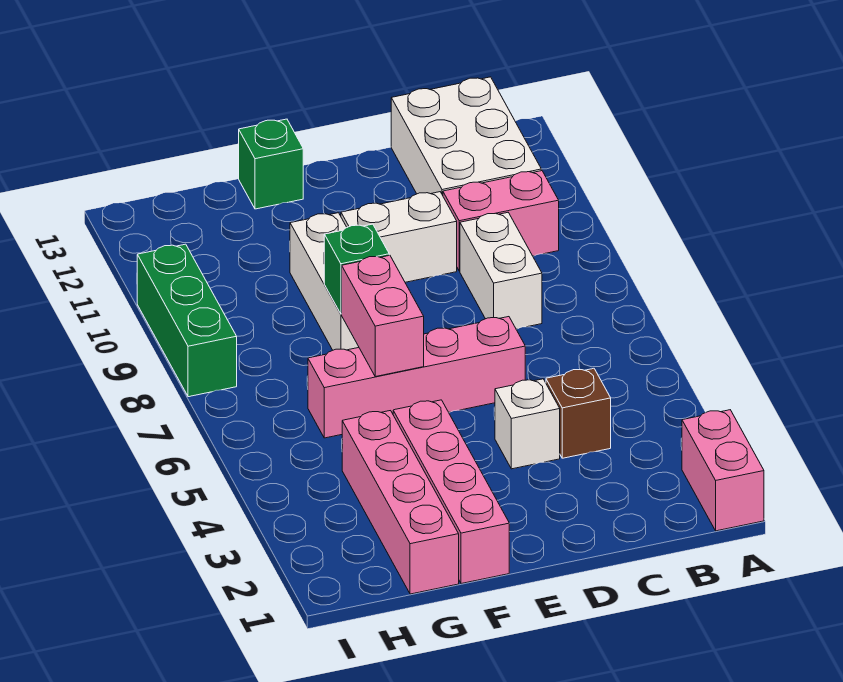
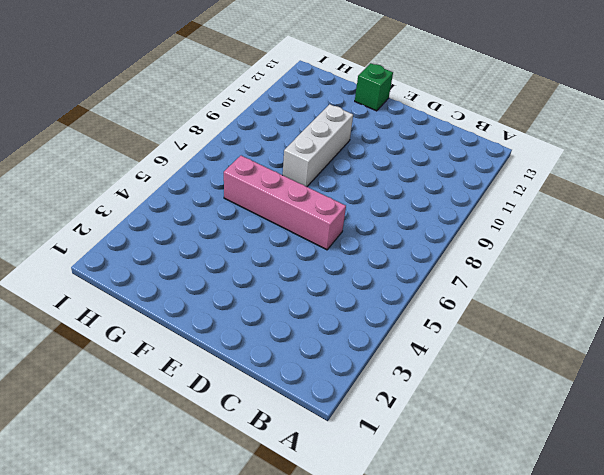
none -> pink 1x2 brick [682,410,764,531]
none -> pink 1x2 brick [443,171,559,271]
none -> white 2x3 brick [391,77,541,195]

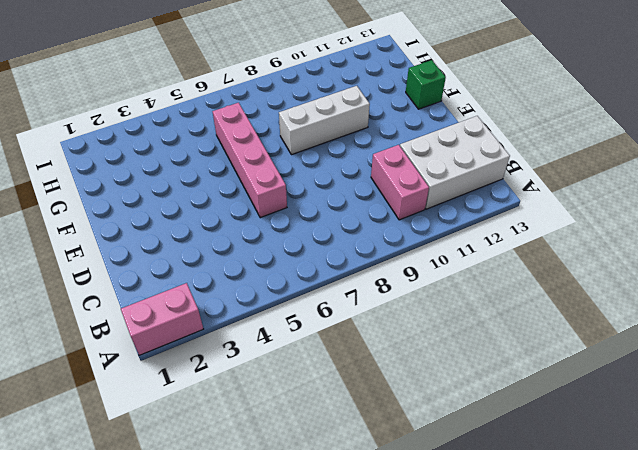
none -> brown 1x1 brick [546,368,611,458]
none -> white 1x2 brick [460,213,542,329]
none -> white 1x1 brick [495,379,560,469]

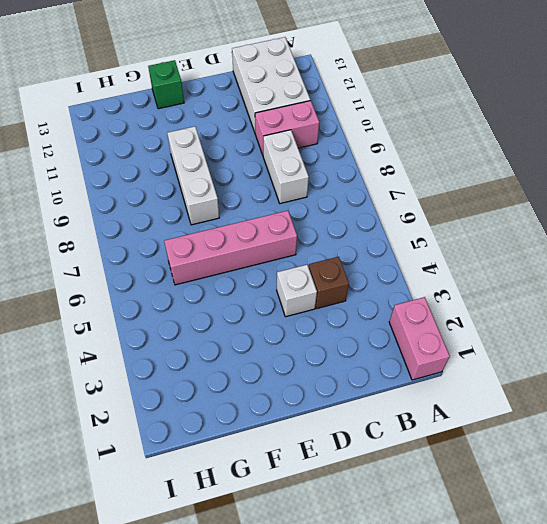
none -> white 1x2 brick [341,192,457,282]
none -> pink 1x4 brick [393,400,509,584]
none -> pink 1x4 brick [342,411,459,594]

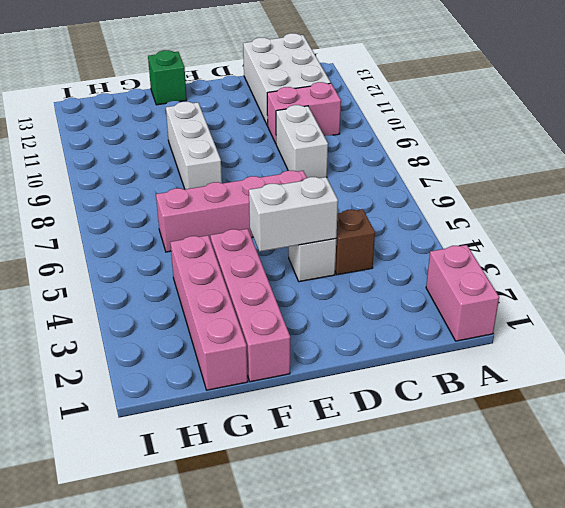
white 1x2 brick [249,177,338,252] -> white 1x2 brick moved to [341,192,457,282]
none -> green 1x3 brick [137,244,237,397]
none -> pink 1x2 brick [342,255,424,377]
none -> green 1x1 brick [324,224,389,314]

